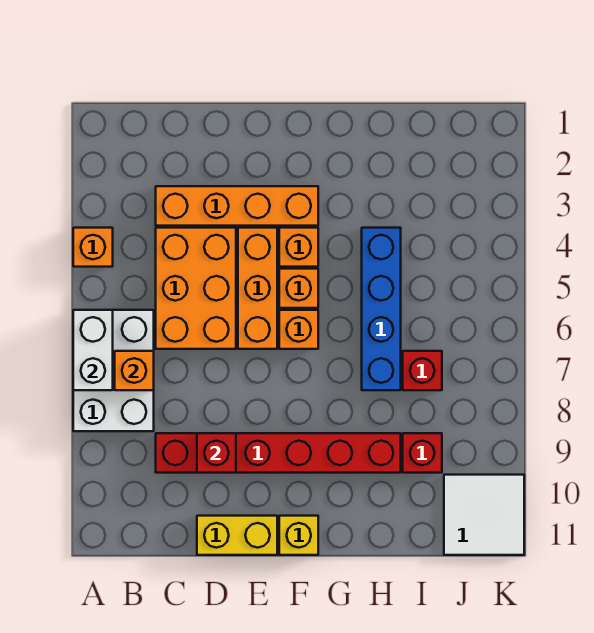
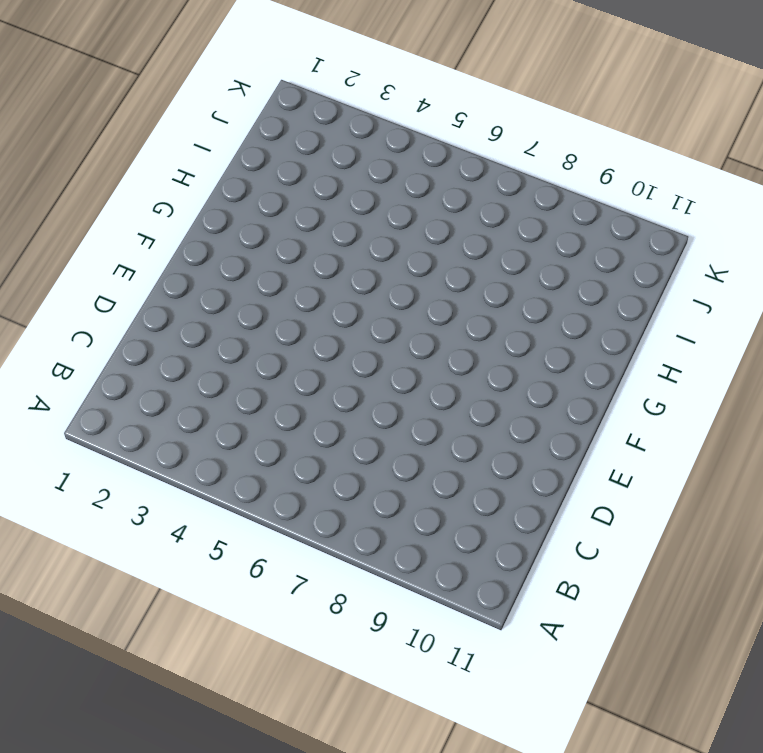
none -> orange 1x1 brick [73,228,113,267]
none -> white 2x3 brick [73,310,154,431]
none -> orange 1x4 brick [156,186,318,226]

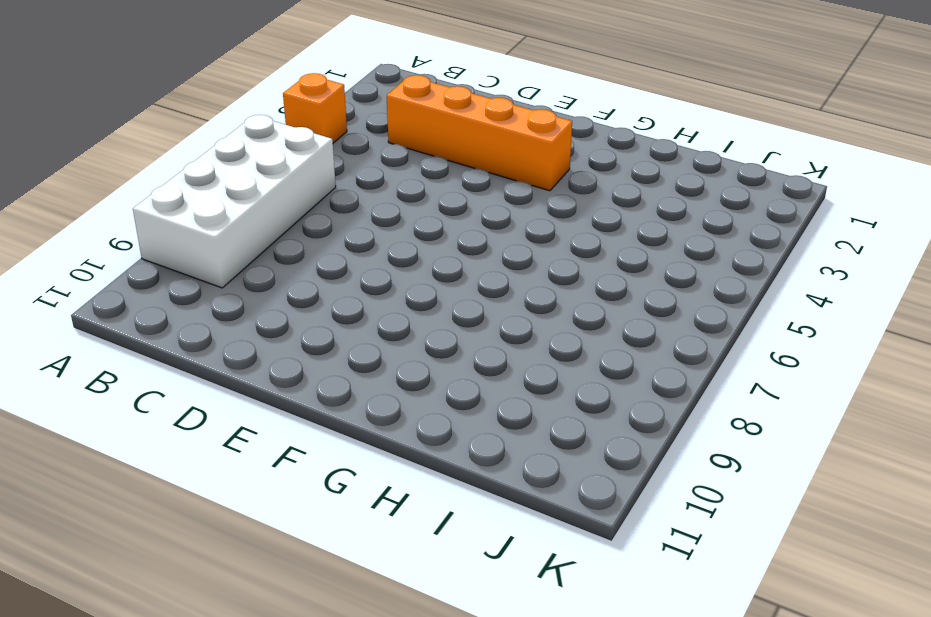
white 2x4 brick [133,115,336,288] -> white 2x3 brick [73,310,154,431]
none -> orange 2x3 brick [156,228,236,349]
none -> red 1x6 brick [156,433,401,473]
none -> yellow 1x2 brick [197,516,277,555]

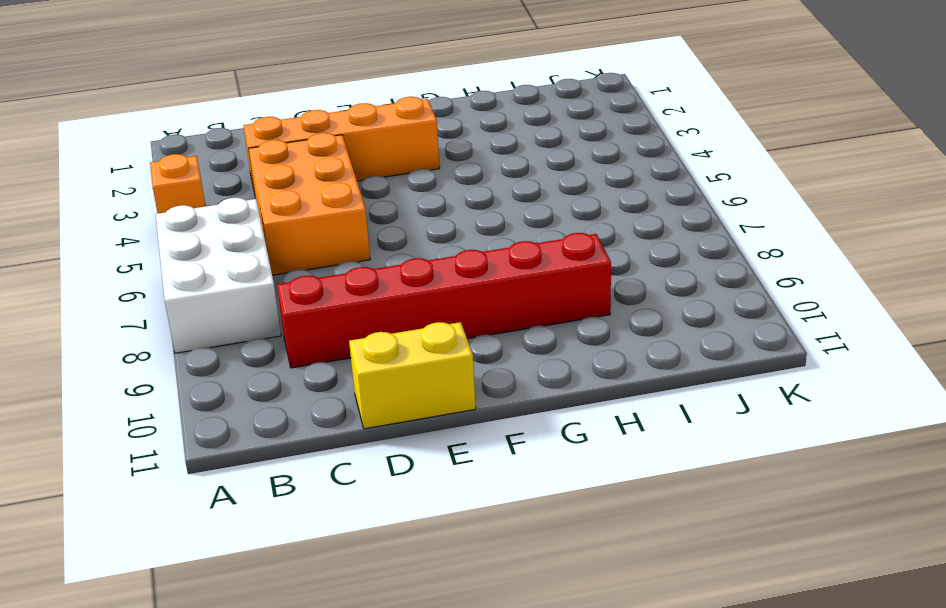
none -> orange 1x3 brick [238,228,277,349]
none -> orange 1x1 brick [279,228,318,267]
none -> orange 1x1 brick [279,269,318,308]

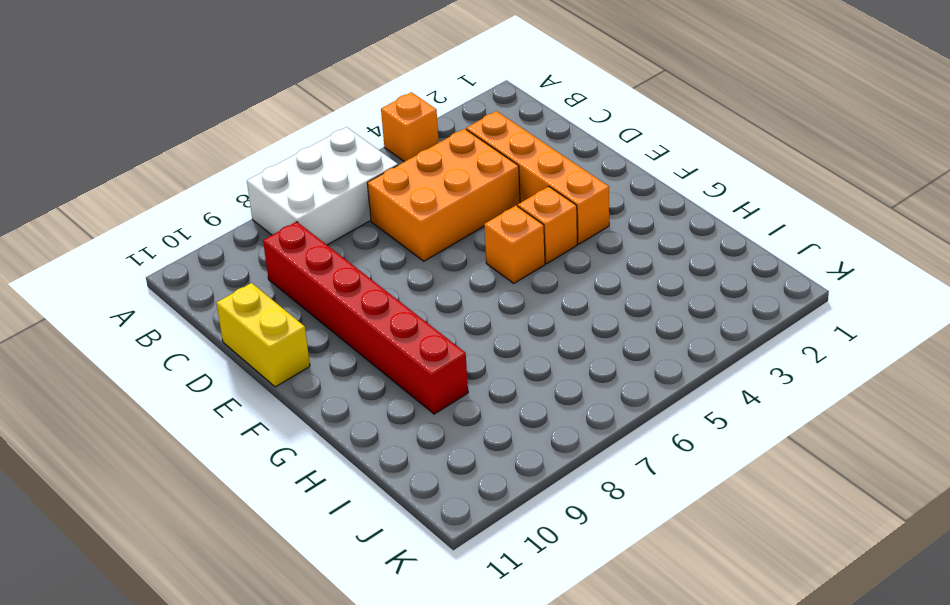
none -> orange 1x3 brick [238,228,277,349]
none -> orange 1x1 brick [279,310,318,349]
none -> yellow 1x1 brick [279,516,318,555]

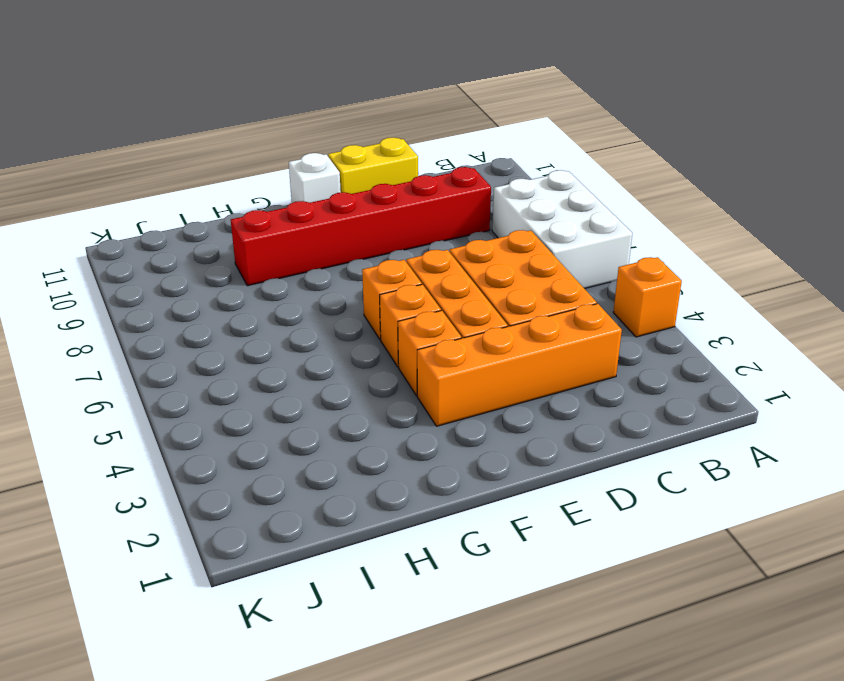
white 1x1 brick [289,153,341,203] -> yellow 1x1 brick [279,516,318,555]
none -> blue 1x4 brick [362,228,401,390]
none -> red 1x1 brick [403,351,442,390]
none -> red 1x1 brick [403,433,442,473]

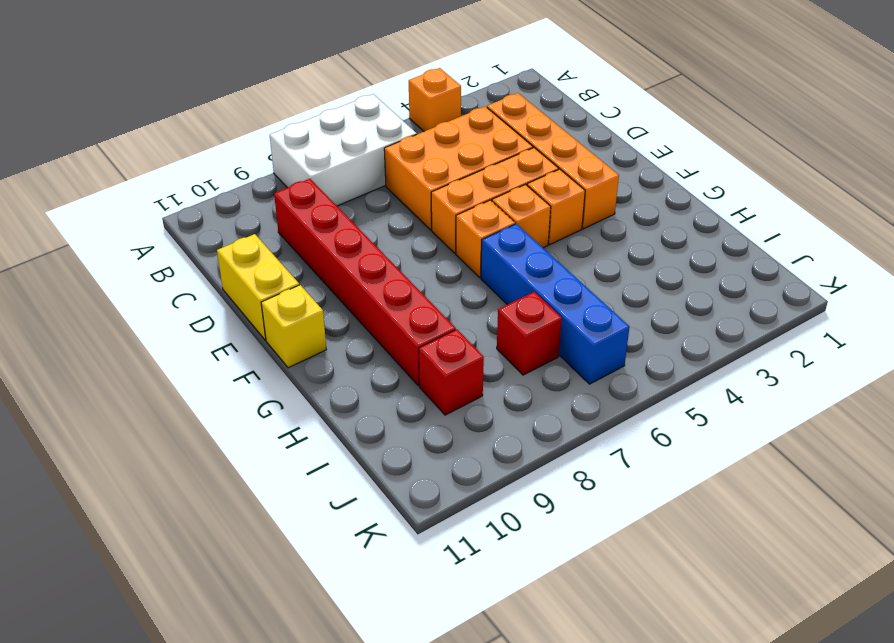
blue 1x4 brick [481,224,630,384] -> blue 1x4 brick turned to [362,228,401,390]
none -> white 2x2 tile [444,475,524,555]
none -> white 1x2 brick [73,310,113,390]
none -> orange 1x1 brick [115,351,154,390]

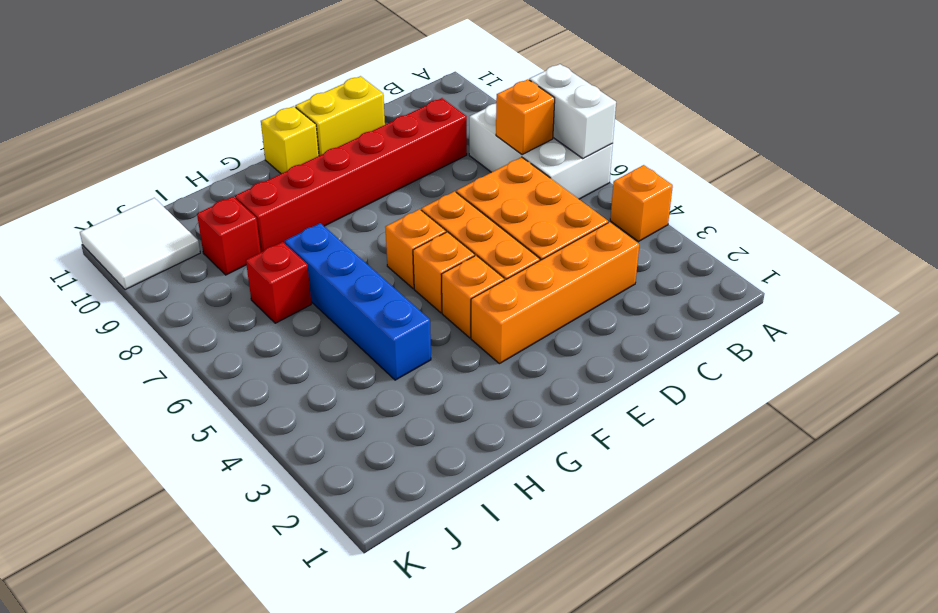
none -> red 1x1 brick [197,433,236,473]

